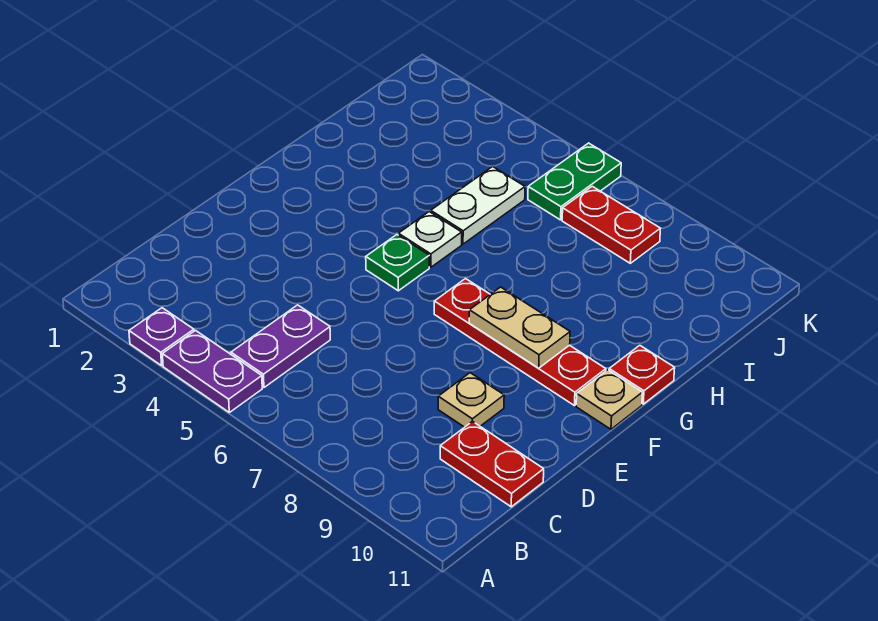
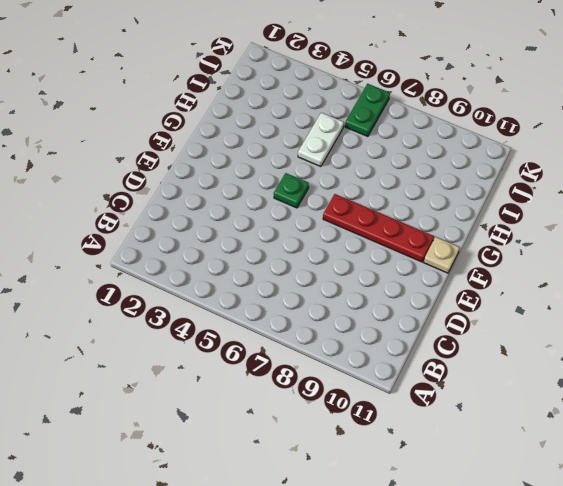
none -> purple 1x1 plate [129,308,194,366]
none -> purple 1x2 plate [162,331,262,412]
none -> purple 1x2 plate [231,305,330,387]

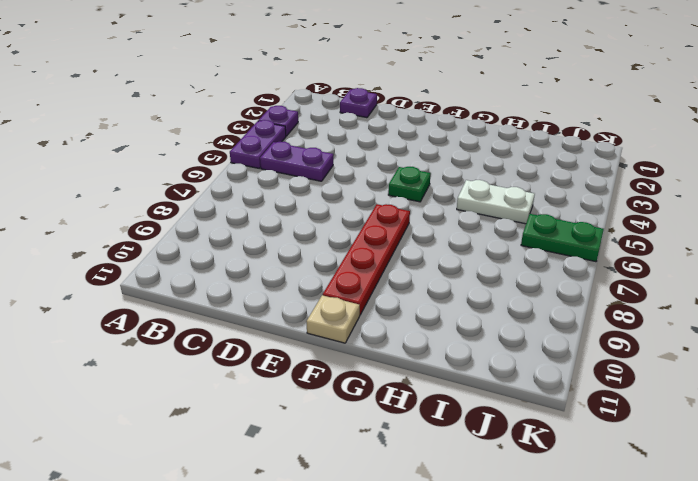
purple 1x1 plate [340,88,377,118] -> none
none -> red 1x2 plate [440,421,544,507]
none -> tan 1x1 plate [438,373,504,427]
none -> white 1x1 plate [398,212,462,267]

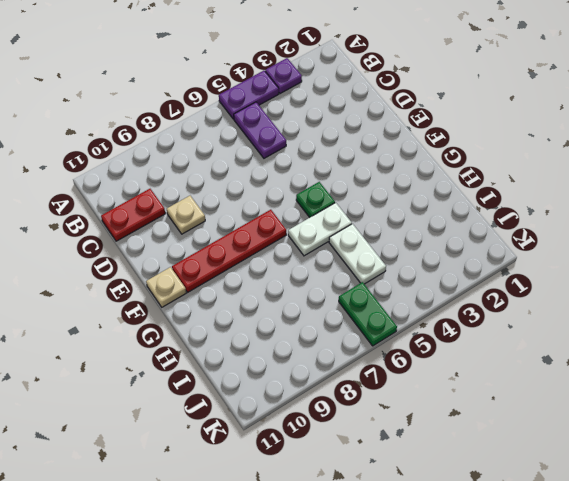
white 1x2 plate [288,203,352,256] -> white 1x1 plate [398,212,462,267]
none -> red 1x1 plate [609,345,675,404]
none -> red 1x2 plate [562,186,661,263]
none -> tan 1x2 plate [469,287,570,368]

